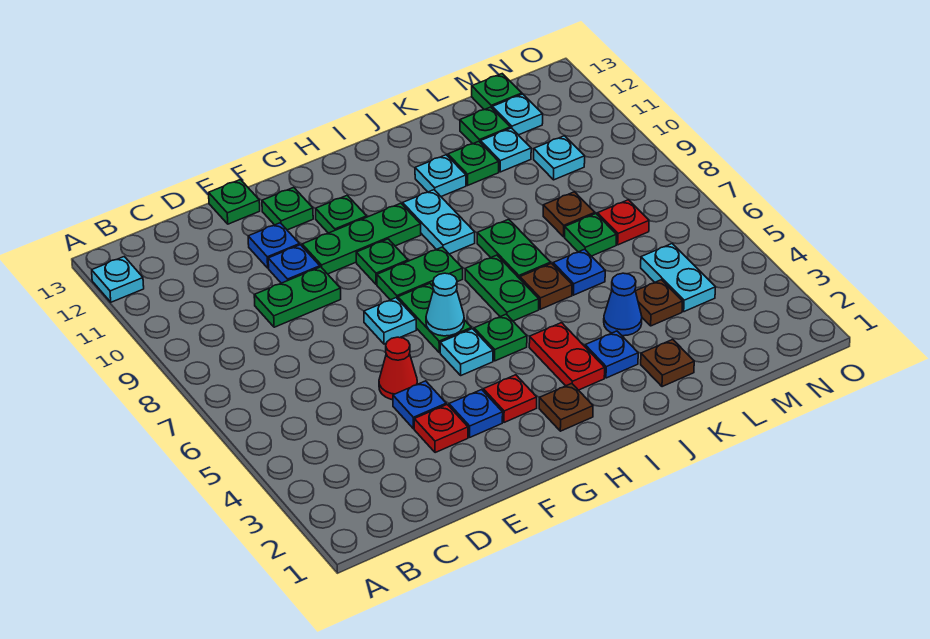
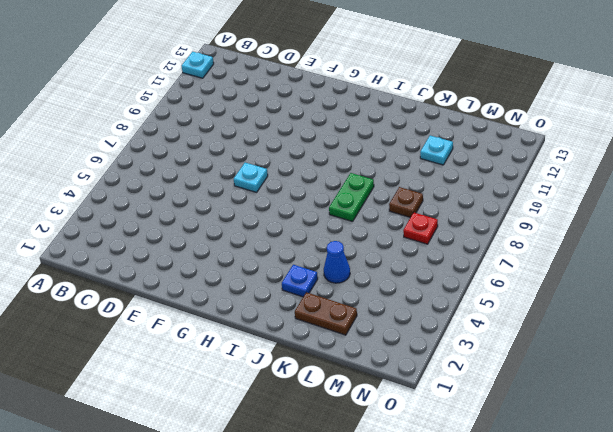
brown 1x2 plate [295,292,357,335] -> brown 1x1 plate [641,339,694,387]
none -> green 1x2 plate [254,267,341,327]
none -> red 1x1 plate [414,405,468,453]
none -> blue 1x1 plate [393,381,446,429]
none -> red 1x1 cone [379,337,417,400]

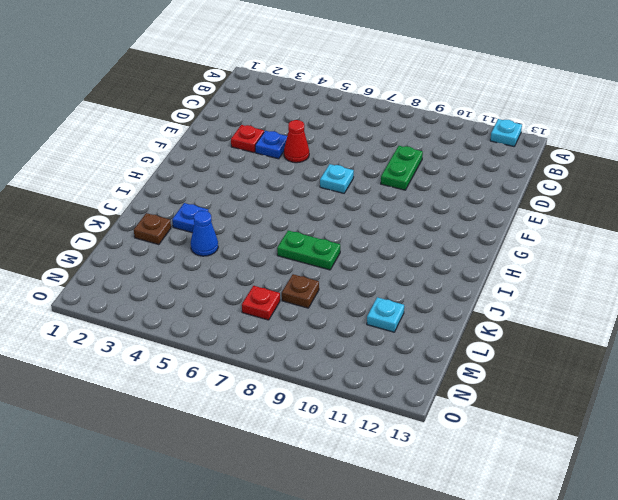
none -> blue 1x1 plate [268,245,320,283]
none -> blue 1x1 plate [248,223,300,268]
none -> green 1x1 plate [209,180,260,224]
none -> blue 1x1 plate [449,390,503,437]

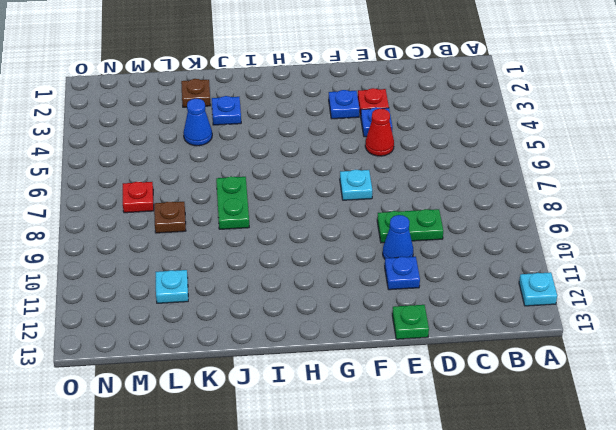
blue 1x1 cone [383,215,413,259] -> blue 1x1 plate [268,245,320,283]
none -> green 1x3 plate [302,203,421,274]
none -> green 1x1 plate [262,187,313,230]
none -> red 1x1 plate [483,375,537,422]
none -> cyan 1x1 plate [440,329,493,375]

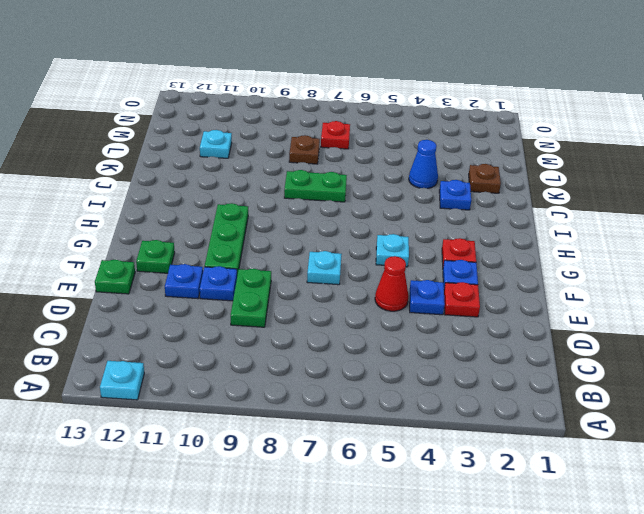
none -> green 1x2 plate [398,283,471,352]
none -> green 1x2 plate [377,247,463,300]
none -> green 1x1 plate [356,239,408,285]
none -> green 1x1 plate [316,195,367,233]

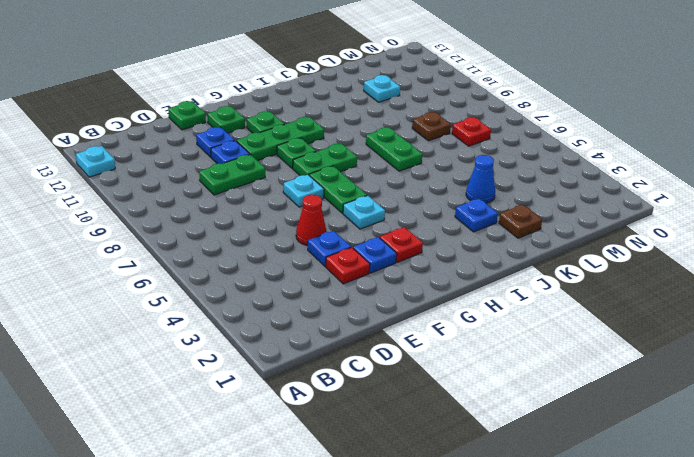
none -> brown 1x1 plate [539,383,593,431]
none -> green 1x1 plate [474,314,527,361]
none -> red 1x2 plate [529,323,605,390]
none -> green 1x2 plate [465,255,539,321]

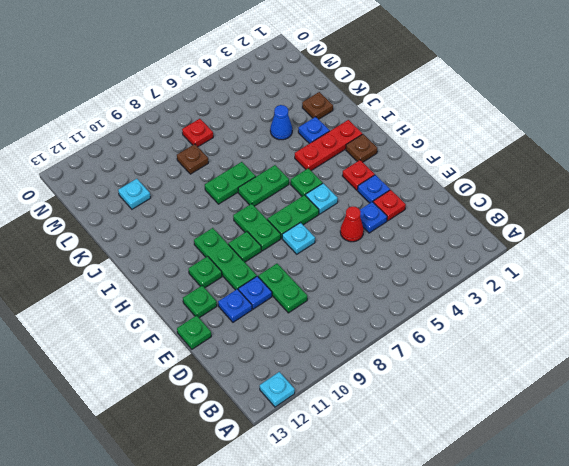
red 1x3 plate [295,120,362,171] -> red 1x2 plate [529,323,605,390]
none -> cyan 1x2 plate [403,190,475,254]
none -> brown 1x1 plate [520,263,572,309]
none -> cyan 1x1 plate [415,155,466,196]
none -> blue 1x1 plate [553,249,605,295]

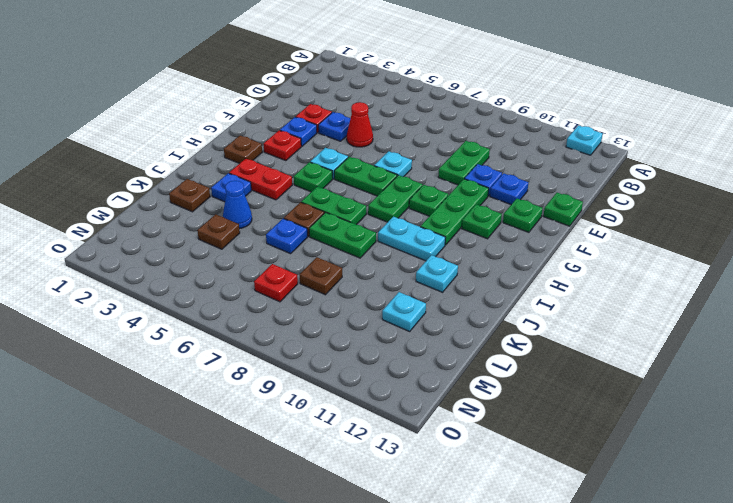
none -> green 1x1 plate [448,141,499,185]
none -> green 1x1 plate [565,214,616,256]
none -> green 1x1 plate [460,107,510,144]
none -> cyan 1x2 plate [641,244,715,312]

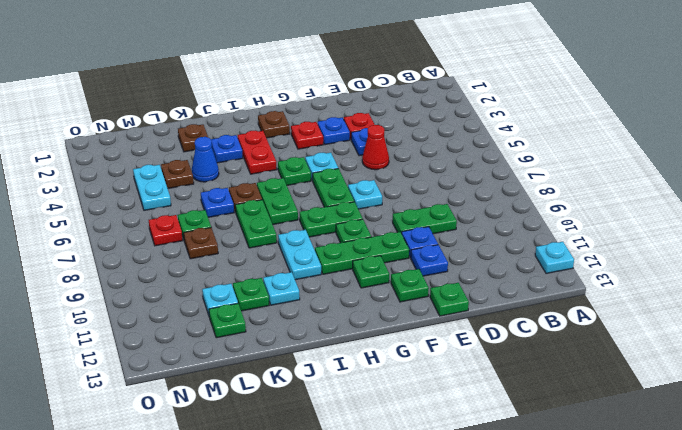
none -> cyan 1x1 plate [534,136,585,180]
none -> cyan 1x1 plate [492,94,543,135]
none -> green 1x1 plate [472,74,522,110]
none -> cyan 1x1 cone [426,273,464,336]

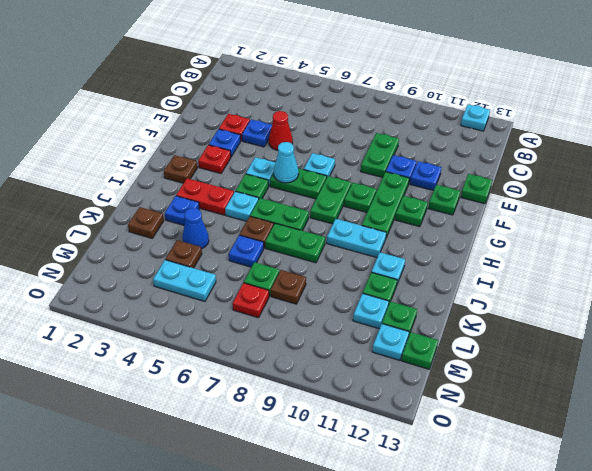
cyan 1x1 plate [225,191,259,221] -> cyan 1x1 plate moved to [534,136,585,180]

